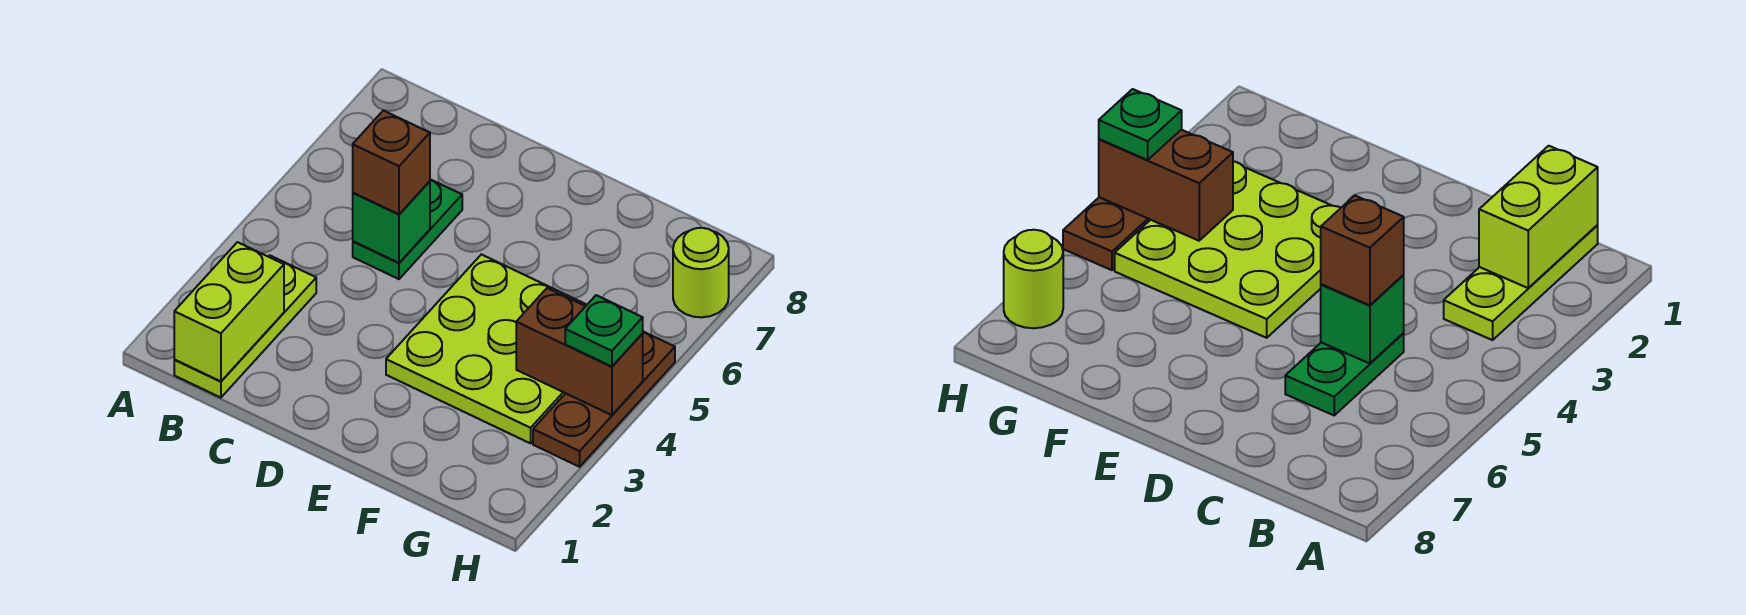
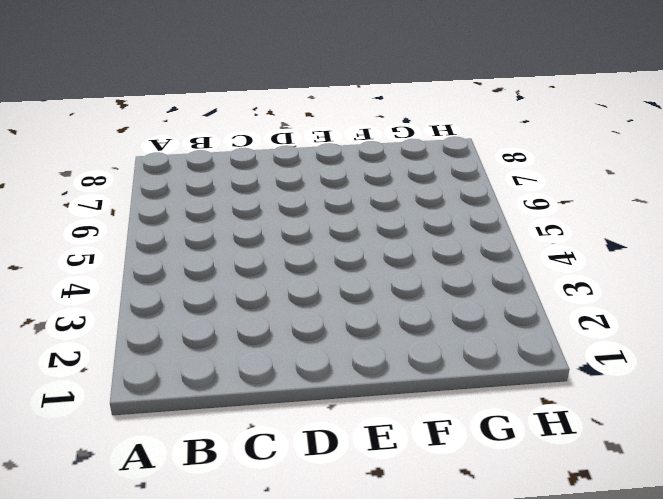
none -> lime 1x3 plate [174,255,316,398]
none -> green 1x2 plate [353,179,462,279]

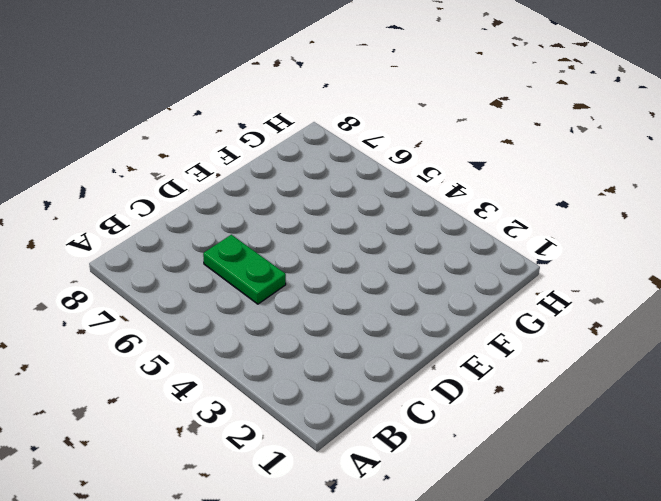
none -> lime 1x3 plate [174,255,316,398]
none -> lime 3x3 plate [386,254,587,443]

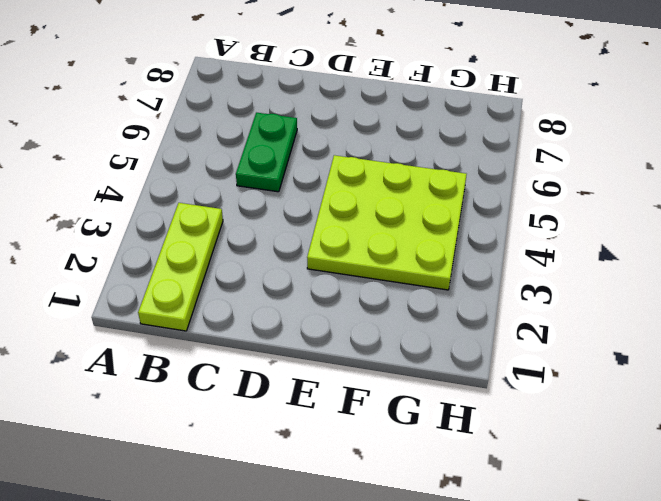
none -> brown 1x3 plate [533,332,675,467]
none -> lime 1x1 round brick [673,228,729,317]

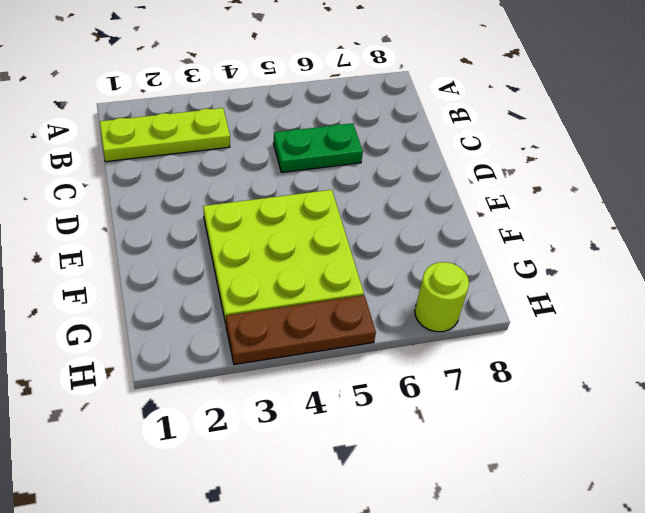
none -> lime 1x2 brick [174,242,284,381]
none -> green 1x1 brick [353,181,430,263]

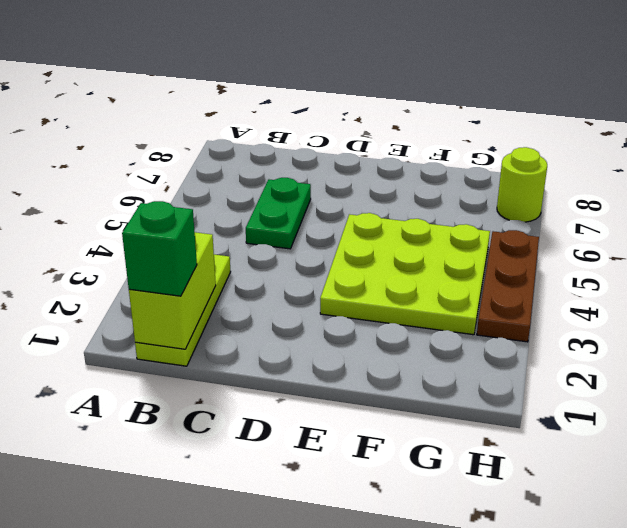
green 1x1 brick [122,201,197,296] -> green 1x1 brick moved to [353,181,430,263]
none -> brown 1x2 brick [516,288,643,415]
none -> brown 1x1 brick [353,111,430,214]

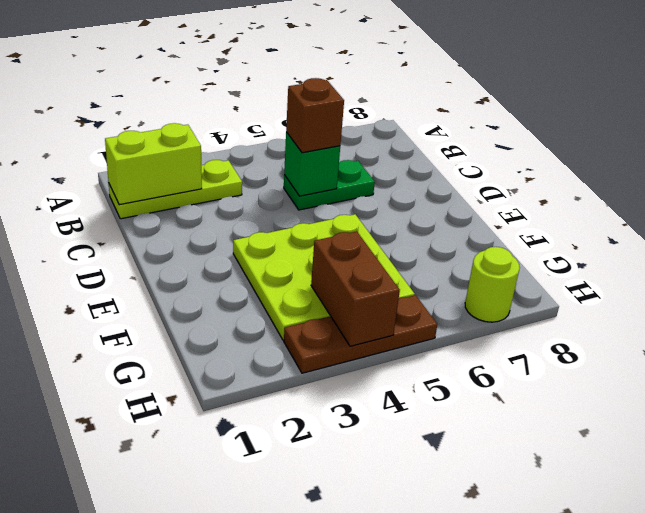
none -> green 1x1 plate [565,295,643,366]

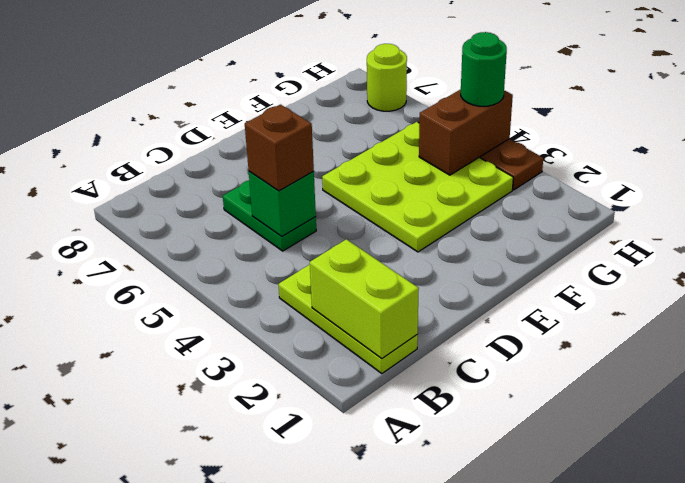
green 1x1 round brick [461,32,507,106] -> green 1x1 plate [565,295,643,366]

